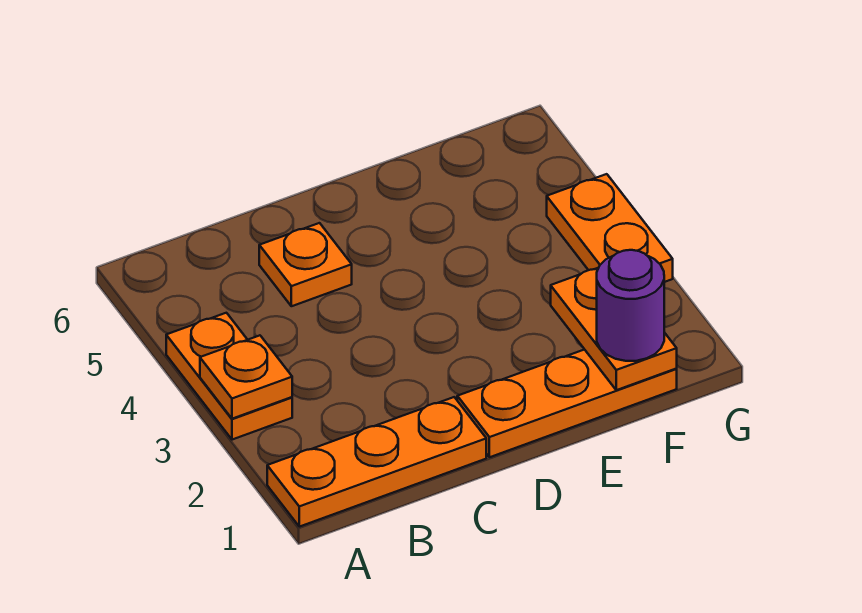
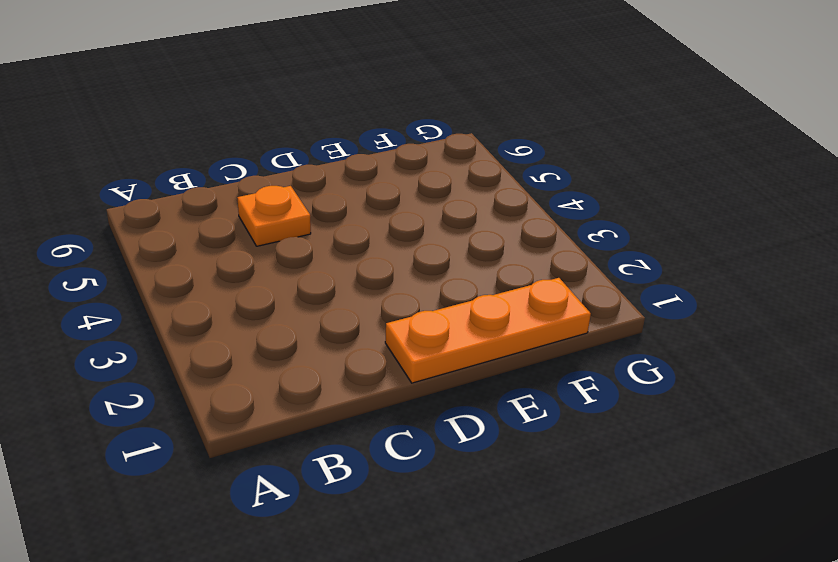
none -> orange 1x3 plate [267,397,486,527]
none -> orange 1x2 plate [166,313,292,440]

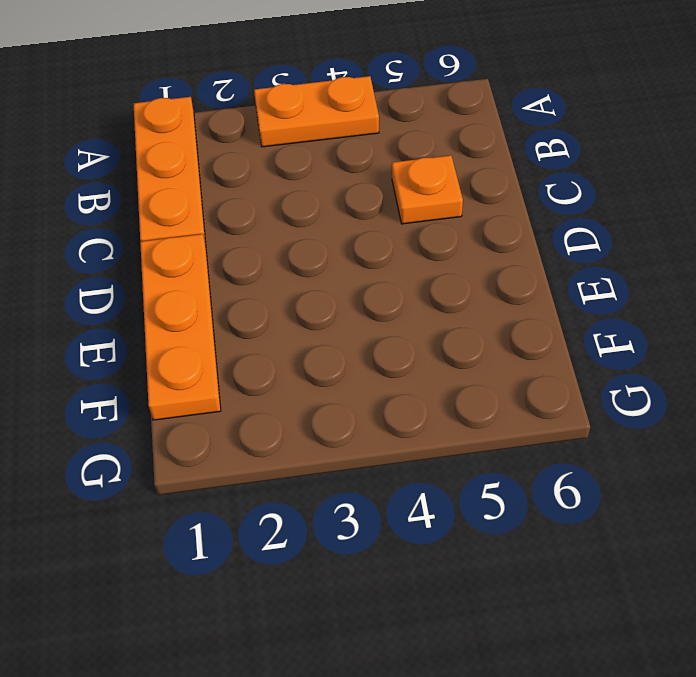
none -> orange 1x2 plate [547,174,673,282]
none -> orange 1x1 plate [200,335,292,419]

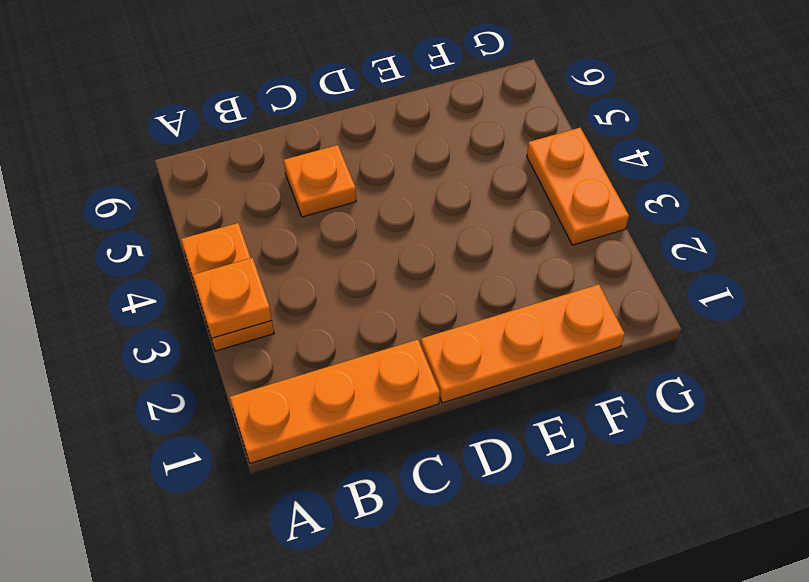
none -> orange 1x2 plate [551,268,677,390]
none -> purple 1x1 round brick [597,250,664,361]

